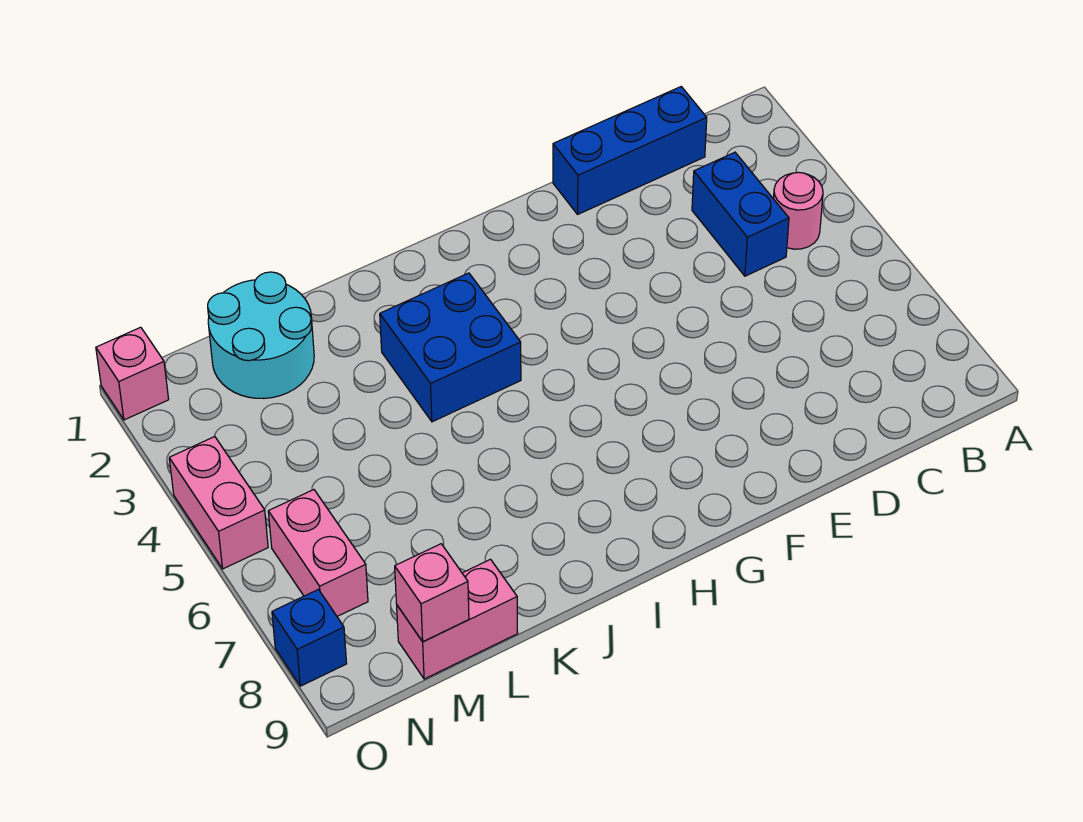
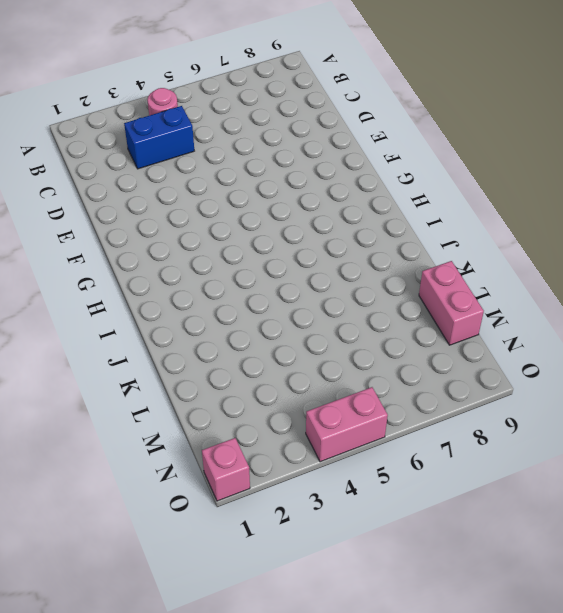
none -> blue 1x3 brick [553,87,707,214]
none -> blue 2x2 brick [380,273,521,422]

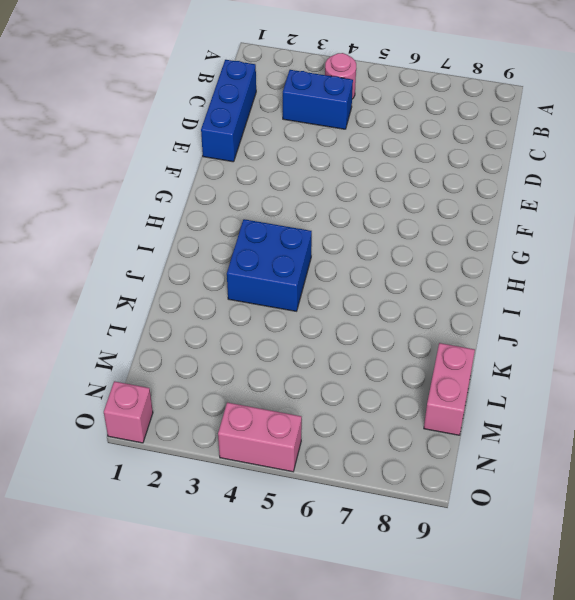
none -> cyan 2x2 round brick [208,272,314,398]
none -> pink 1x2 brick [268,490,368,616]

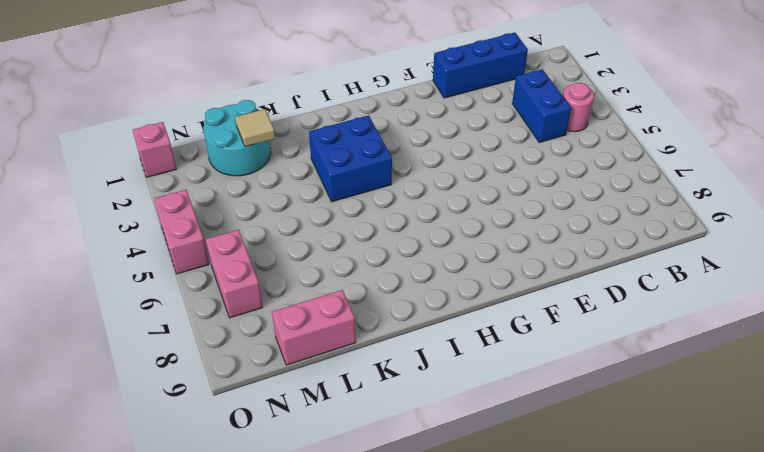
tan 1x1 tile [235,109,275,147] -> none
none -> blue 1x1 brick [272,589,347,686]
none -> pink 1x1 brick [395,544,469,642]

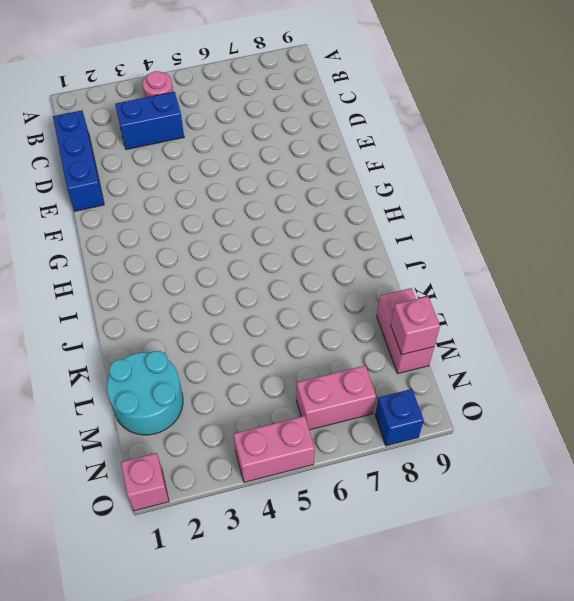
none -> blue 2x2 brick [380,273,521,422]

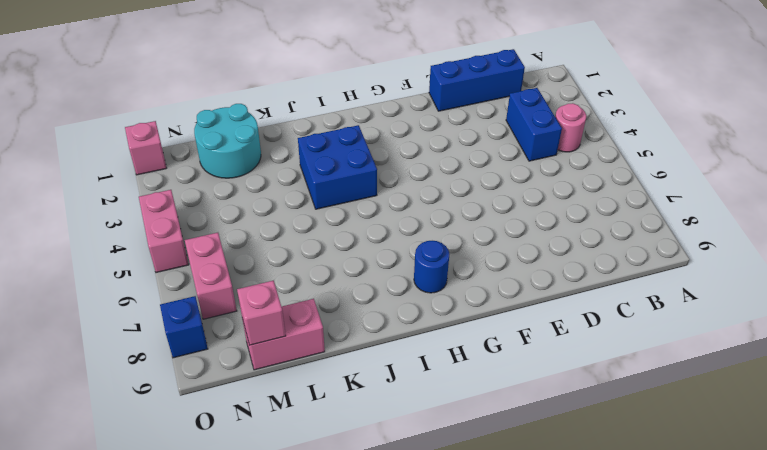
blue 1x1 round brick [414,241,449,293] -> none

